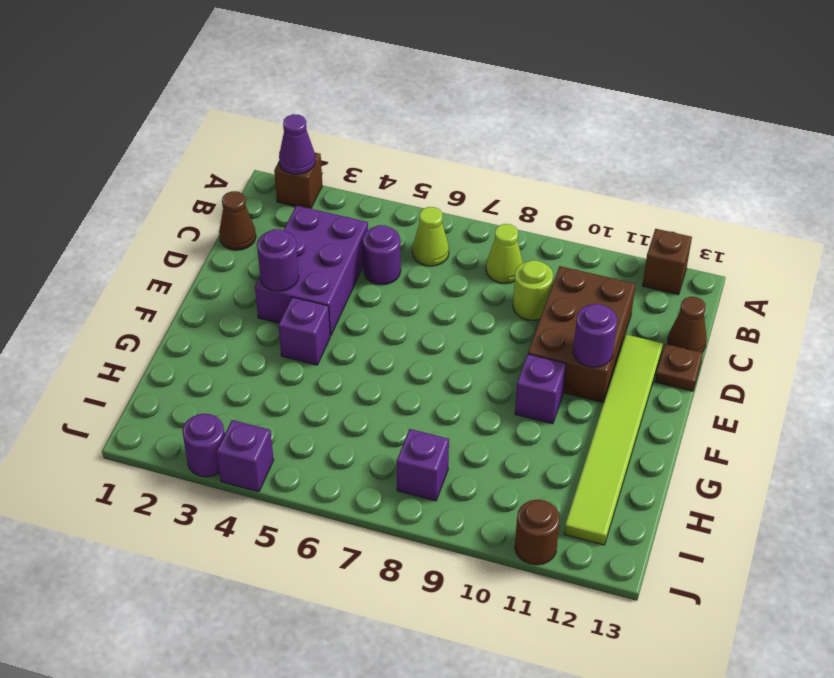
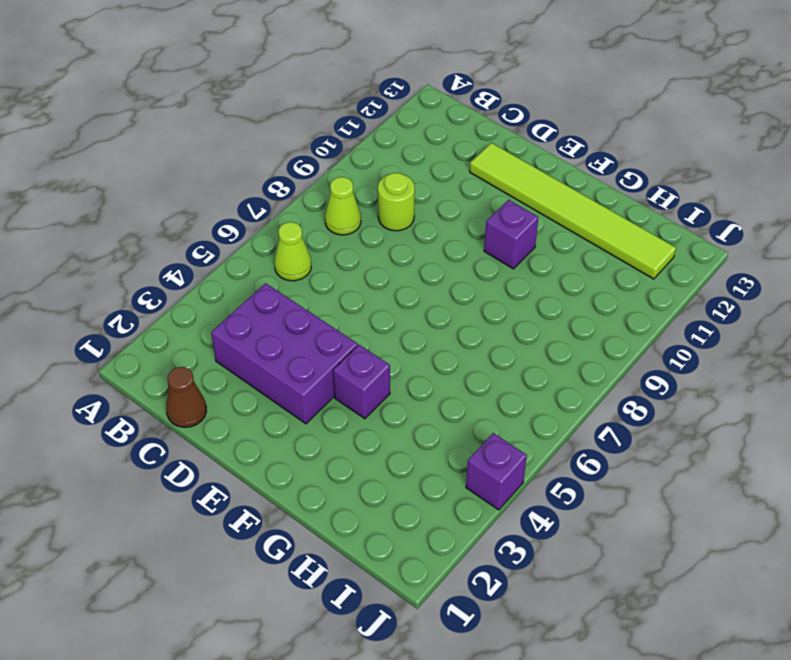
none -> brown 1x1 brick [274,153,322,208]
none -> brown 1x1 brick [642,229,692,295]
none -> purple 1x1 round brick [363,225,401,285]

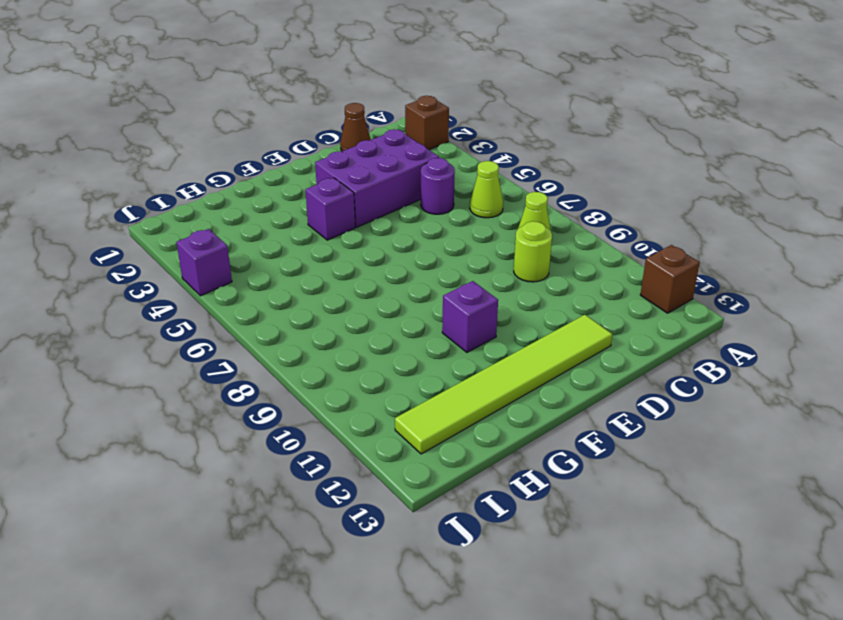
none -> brown 2x3 brick [528,266,636,403]
none -> brown 1x1 cone [668,297,707,352]
none -> brown 1x1 plate [655,344,703,391]

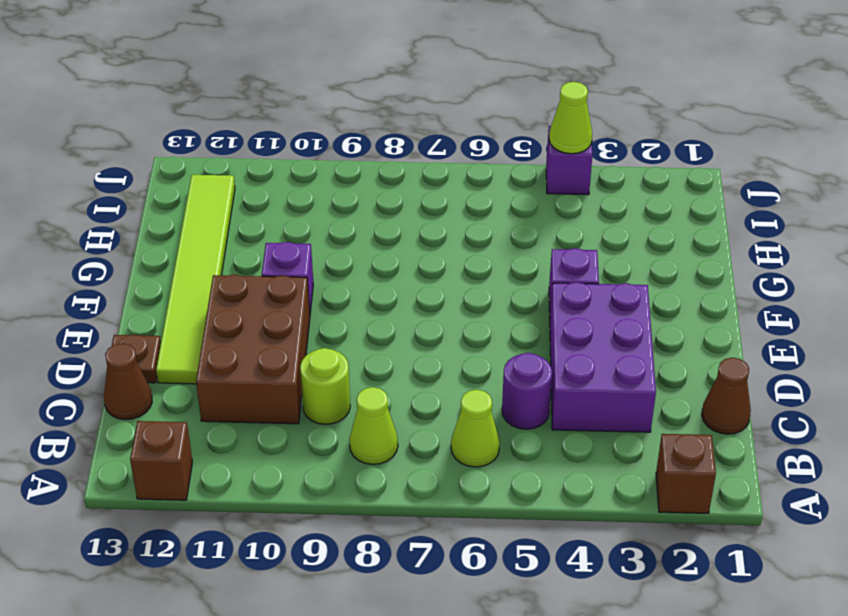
lime 1x1 cone [549,82,592,154] -> none
none -> purple 1x1 brick [397,429,449,501]
none -> purple 1x1 round brick [182,414,225,477]
none -> brown 1x1 round brick [515,500,560,565]

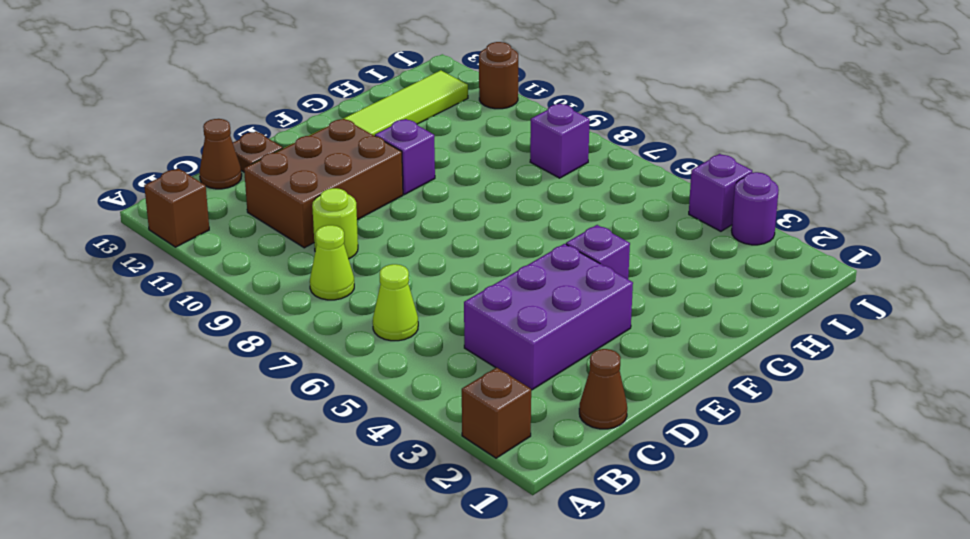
none -> purple 1x1 round brick [363,225,401,285]
none -> purple 1x1 cone [279,114,316,174]
none -> purple 1x1 round brick [257,229,299,291]

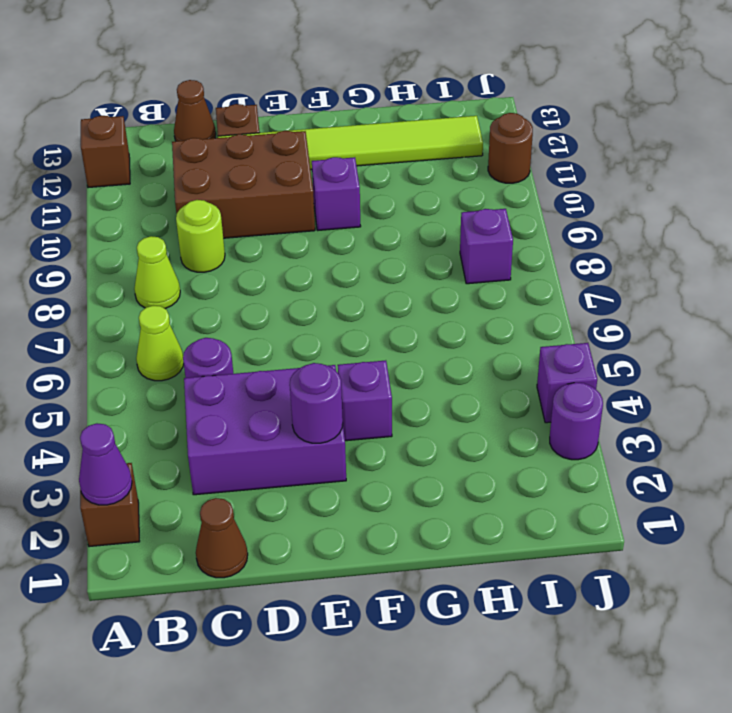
none -> purple 1x1 round brick [573,304,617,367]

